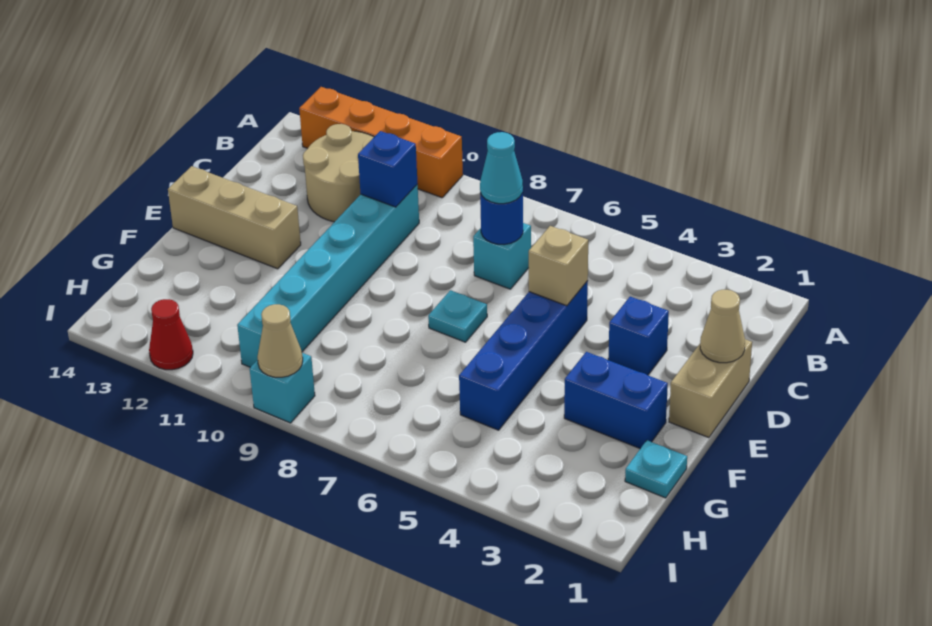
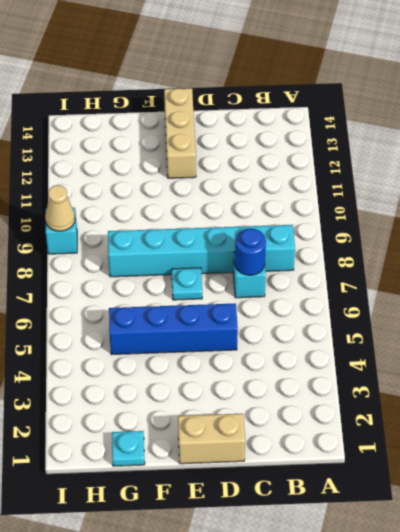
cyan 1x6 brick [108,225,295,277] -> cyan 1x6 brick moved to [237,185,419,367]
none -> orange 1x4 brick [299,87,463,198]
none -> tan 2x2 round brick [303,124,374,222]
none -> blue 1x1 brick [608,297,669,375]

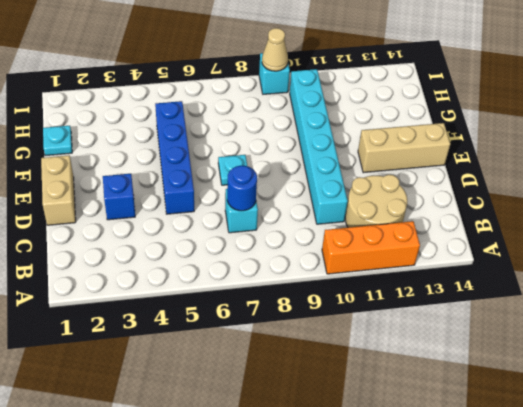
orange 1x3 brick [322,221,420,274] -> orange 1x4 brick [299,87,463,198]
none -> blue 1x2 brick [564,352,668,449]
none -> red 1x1 cone [149,299,193,370]
none -> blue 1x1 brick [358,131,418,207]

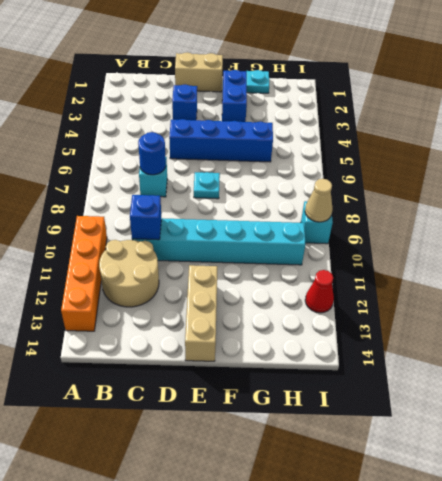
none -> tan 1x1 cone [700,290,745,363]
none -> tan 1x1 brick [529,226,588,306]
none -> cyan 1x1 cone [480,132,523,204]

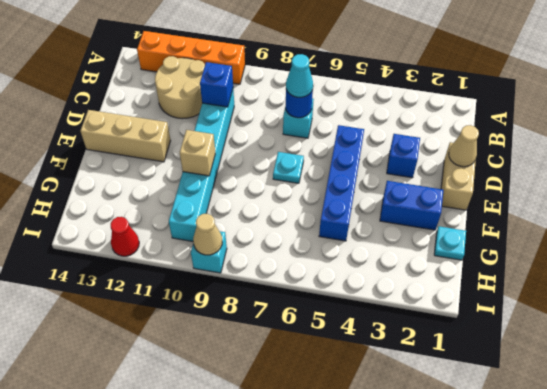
tan 1x1 brick [180,130,215,176] -> tan 1x1 brick moved to [529,226,588,306]

